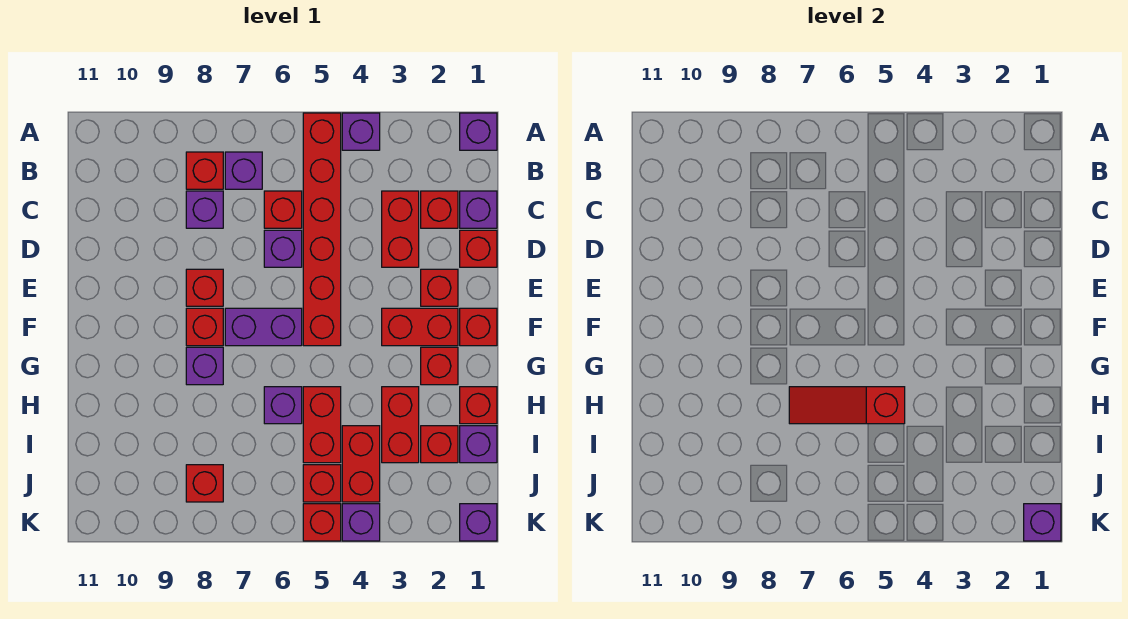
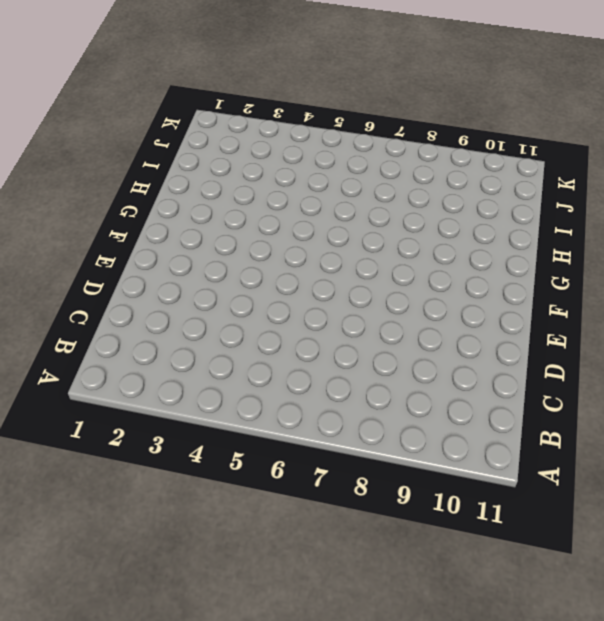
none -> purple 1x1 brick [460,113,497,150]
none -> purple 1x1 brick [342,113,380,150]
none -> red 1x6 brick [303,113,341,346]
none -> purple 1x1 brick [225,152,262,189]

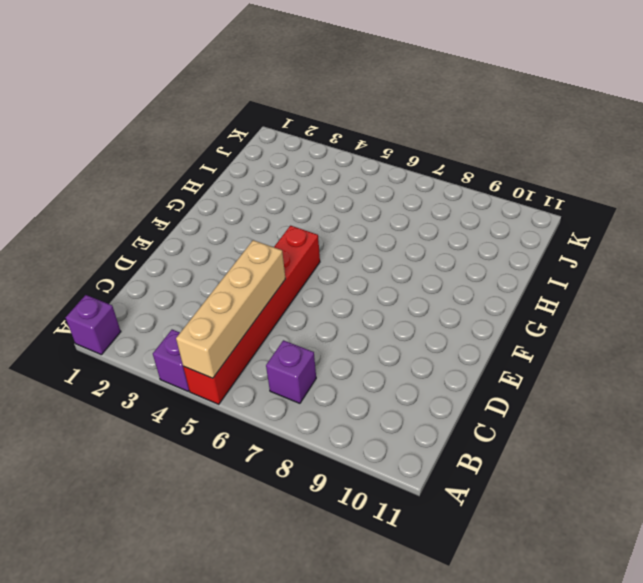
tan 1x4 brick [176,240,286,378] -> none
none -> red 1x1 brick [186,152,223,189]
none -> purple 1x1 brick [460,191,497,228]
none -> red 1x1 brick [421,191,458,228]
none -> red 1x2 brick [382,191,419,267]

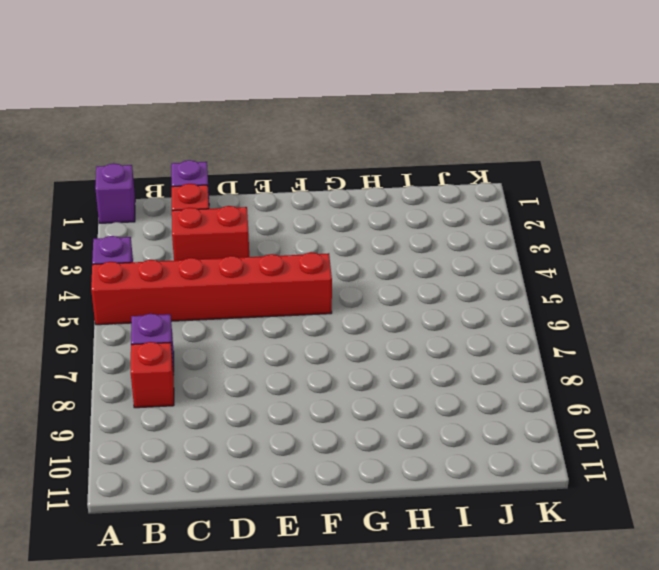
none -> red 1x1 brick [264,191,302,228]
none -> purple 1x1 brick [186,191,223,228]
none -> red 1x1 brick [460,230,497,267]
none -> purple 1x1 brick [264,230,302,267]

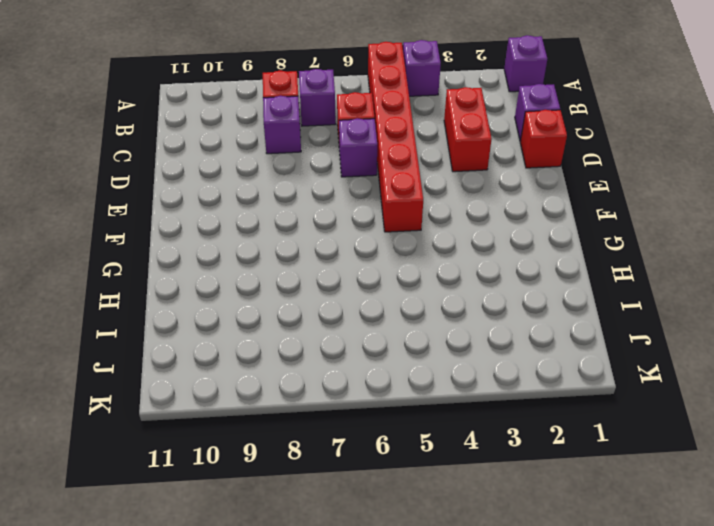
none -> red 1x1 brick [421,191,458,228]
none -> red 1x1 brick [421,269,458,306]
none -> red 1x1 brick [186,269,223,306]
none -> red 1x1 brick [460,308,497,346]

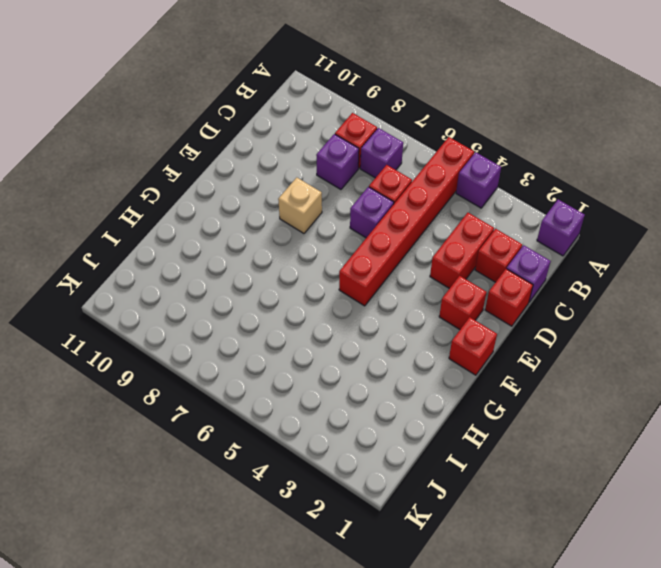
tan 1x1 brick [278,178,322,233] -> red 1x1 brick [186,269,223,306]
none -> red 1x2 brick [382,308,458,346]
none -> purple 1x2 brick [225,308,302,346]
none -> red 1x1 brick [186,308,223,346]
none -> red 1x1 brick [421,347,458,385]

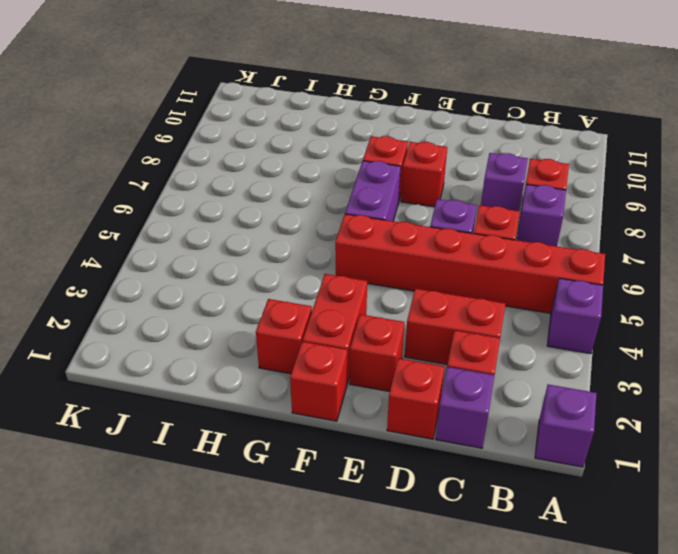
none -> purple 1x1 brick [186,347,223,385]
none -> red 1x1 brick [460,387,497,424]
none -> red 1x2 brick [382,387,419,463]
none -> red 1x2 brick [303,387,341,463]

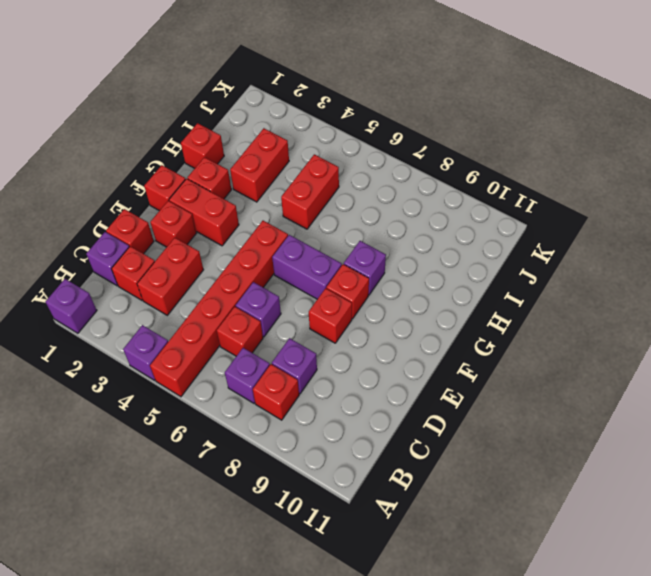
none -> purple 1x1 brick [264,387,302,424]
none -> purple 1x1 brick [460,426,497,463]
none -> red 1x1 brick [421,426,458,463]
none -> red 1x2 brick [342,426,380,502]

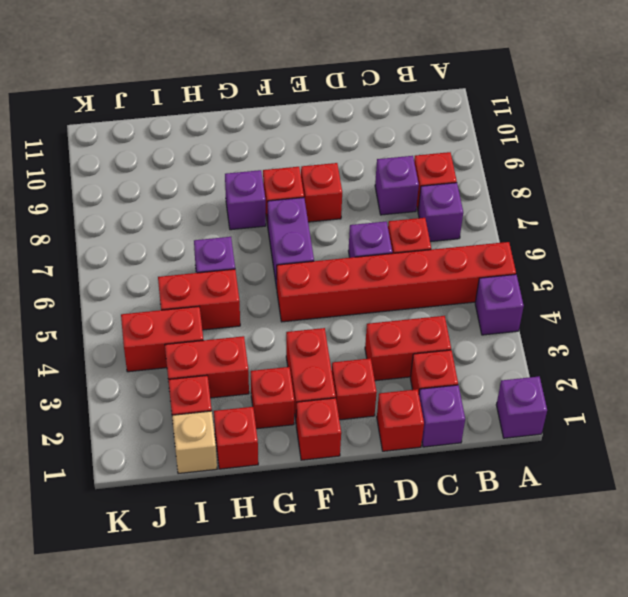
tan 1x1 brick [172,411,217,474] -> purple 1x1 brick [460,426,497,463]
none -> red 1x1 brick [303,465,341,502]
none -> red 1x1 brick [186,465,223,502]
none -> purple 1x1 brick [460,504,497,541]
none -> purple 1x1 brick [342,504,380,541]

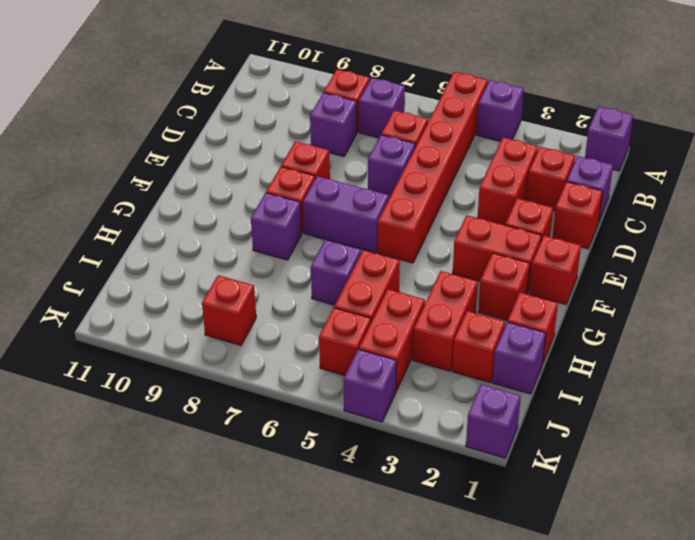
none -> red 1x1 brick [303,504,341,541]
none -> red 1x3 slope [789,387,905,424]
none -> purple 1x1 brick [1024,504,1061,541]

